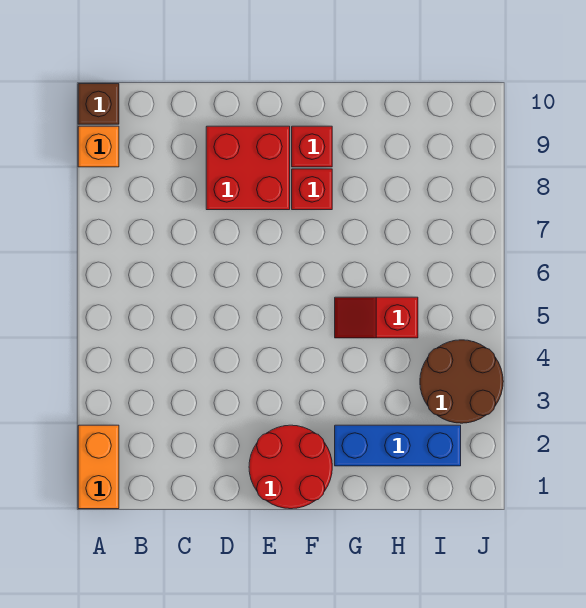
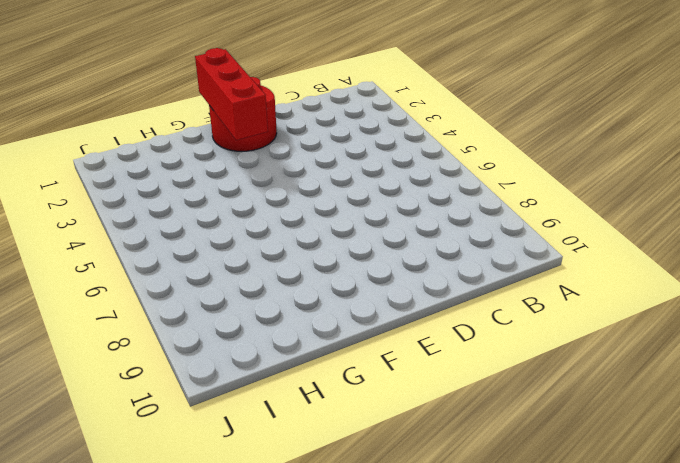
red 1x3 brick [195,48,268,140] -> none
none -> orange 1x2 brick [78,425,119,509]
none -> orange 1x1 brick [78,126,119,167]

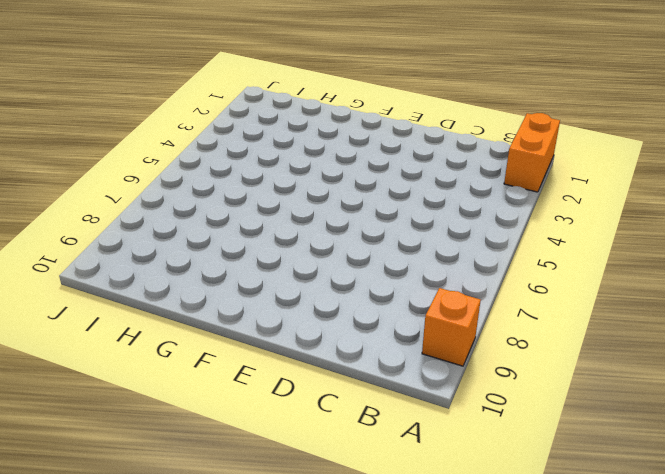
none -> brown 1x1 brick [78,84,119,124]
none -> red 2x2 brick [206,126,290,210]

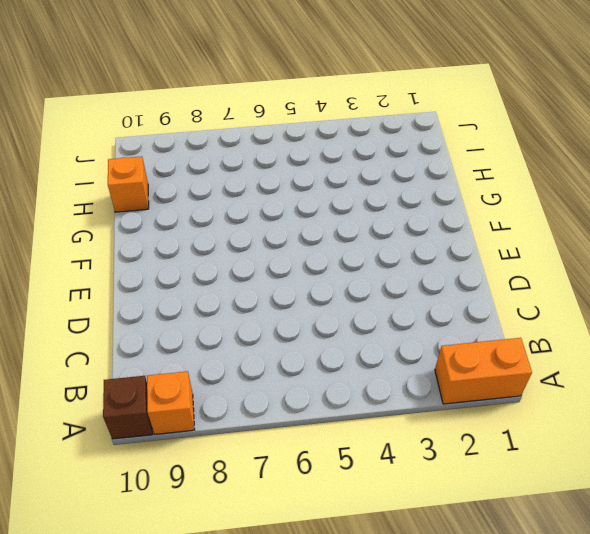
orange 1x1 brick [108,156,149,212] -> none
none -> red 2x2 brick [206,126,290,210]
none -> red 2x2 round brick [249,425,332,509]

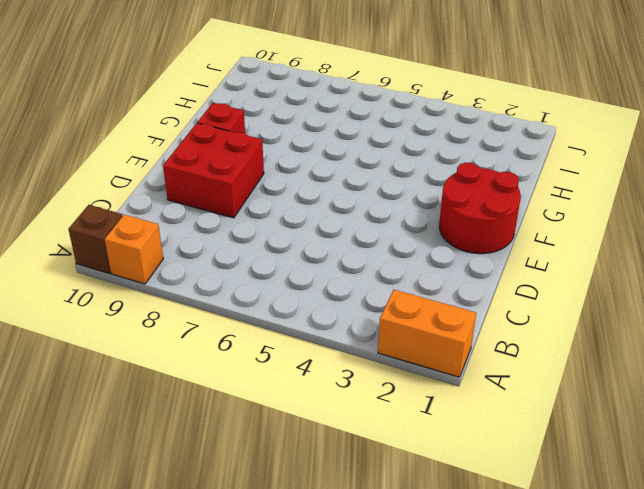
none -> red 1x1 brick [292,169,332,210]
none -> blue 1x3 brick [335,425,461,466]

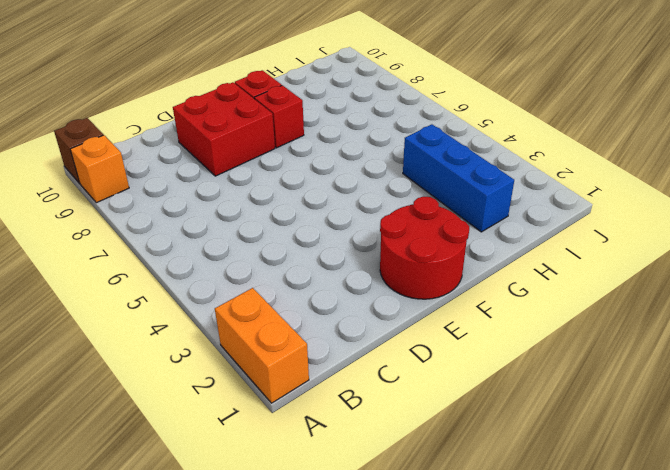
blue 1x3 brick [403,124,514,232] -> blue 1x3 brick turned to [335,425,461,466]
none -> red 1x2 slope [335,297,418,338]
none -> brown 2x2 round brick [420,340,503,423]

